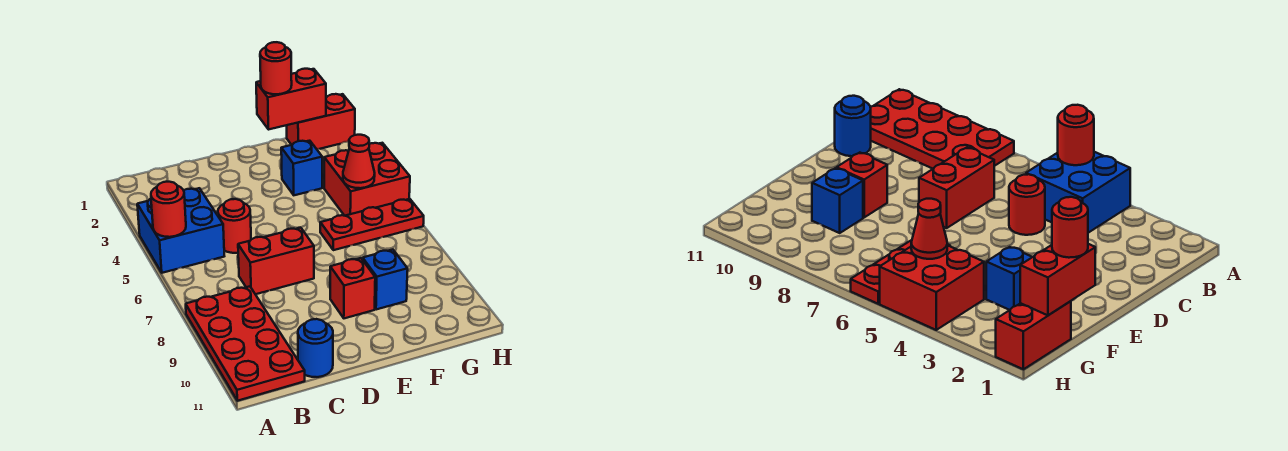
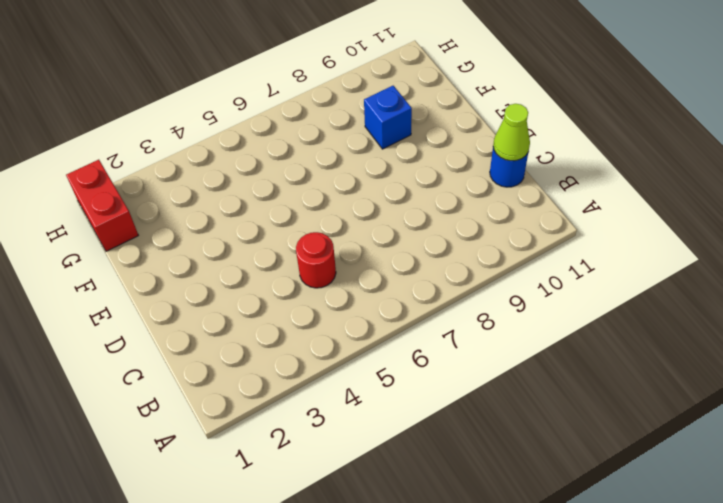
lime 1x1 cone [493,104,530,161] -> none
none -> blue 2x2 brick [137,188,224,273]
none -> red 2x4 plate [186,286,305,401]
none -> red 1x2 brick [238,228,314,294]

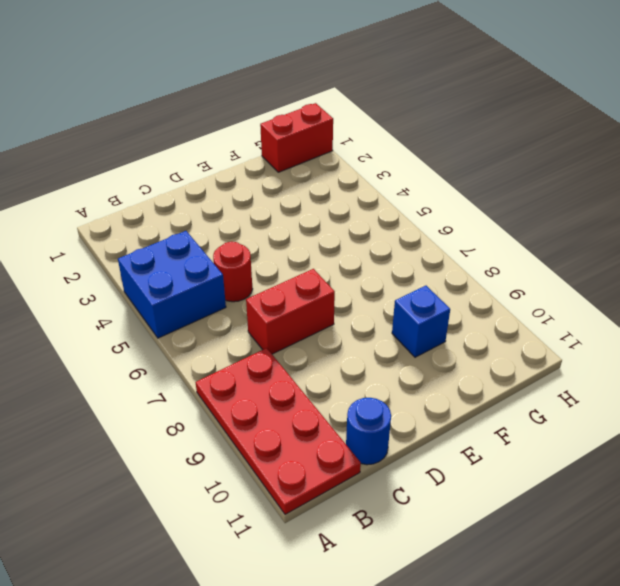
none -> red 1x1 brick [330,258,375,318]
none -> blue 1x1 brick [281,141,322,195]
none -> red 1x3 plate [320,199,424,250]

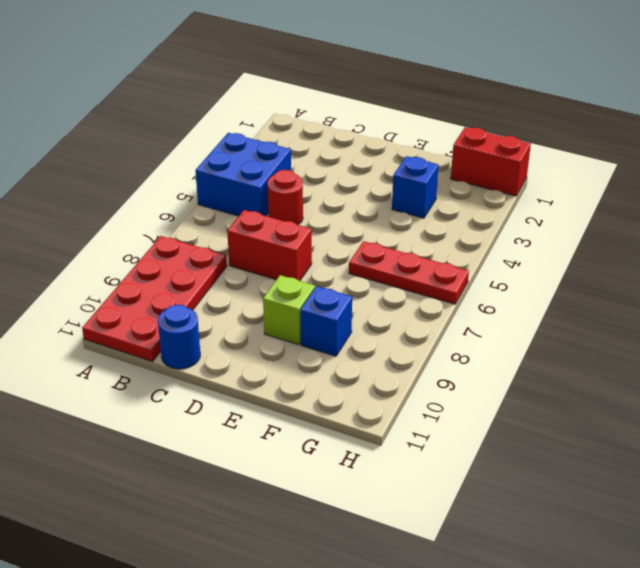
lime 1x1 brick [263,275,315,345] -> red 1x1 brick [330,258,375,318]
none -> red 2x2 brick [324,143,410,216]
none -> red 1x1 round brick [151,182,186,237]
none -> red 1x2 brick [256,69,326,130]

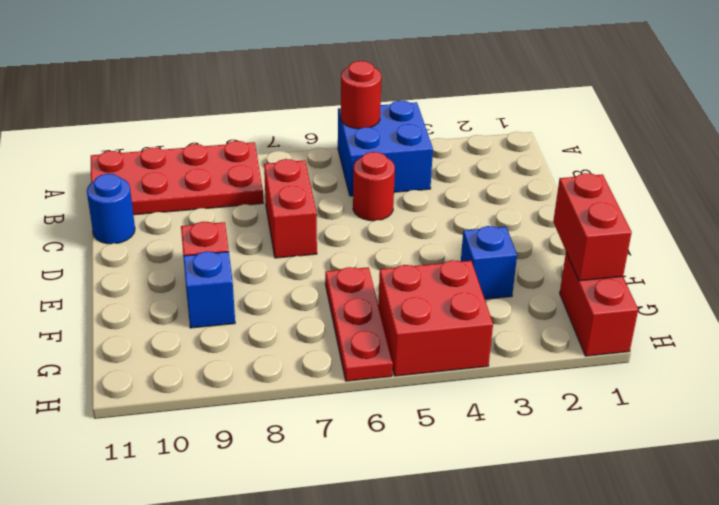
none -> red 1x1 cone [343,135,375,188]
none -> red 1x1 round brick [260,42,292,94]

